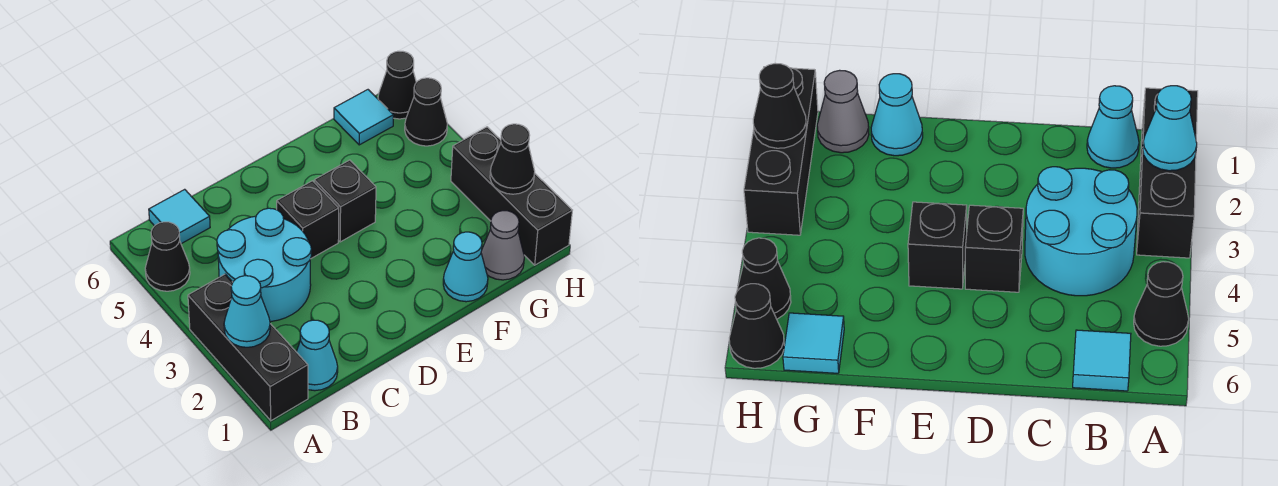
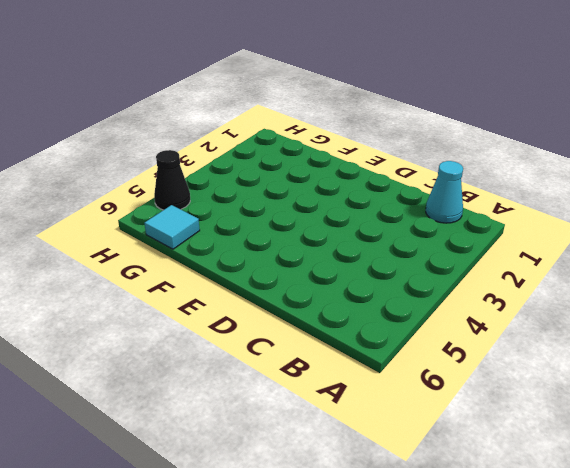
none -> black 1x3 brick [188,274,308,421]
none -> black 1x1 cone [145,222,190,291]
none -> cyan 2x2 round brick [217,208,311,321]

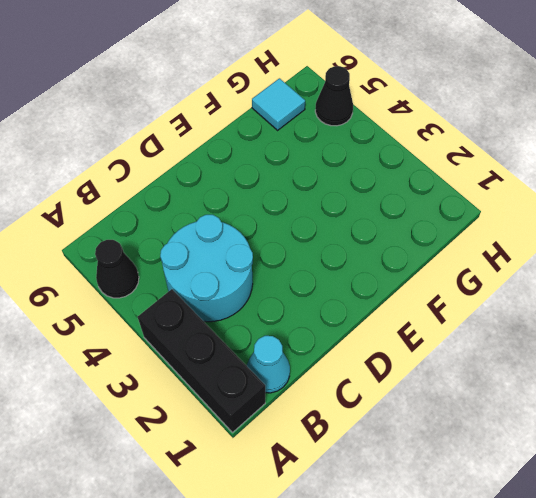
none -> cyan 1x1 tile [149,189,210,244]
none -> black 1x1 brick [277,181,339,258]
none -> black 1x1 brick [314,160,376,242]

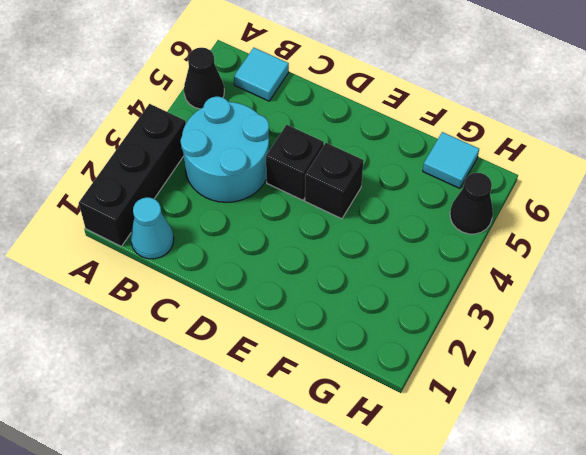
none -> cyan 1x1 cone [443,232,488,302]
none -> grey 1x1 cone [481,211,524,280]
none -> black 1x3 brick [451,127,572,265]

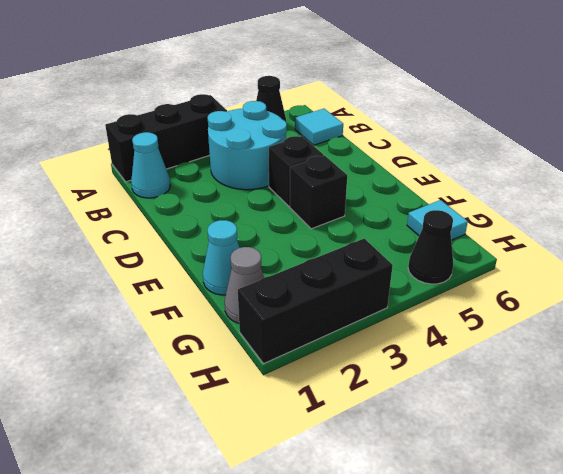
none -> black 1x1 cone [378,51,416,119]
none -> cyan 1x1 cone [224,276,270,347]
none -> black 1x1 cone [490,124,535,194]

